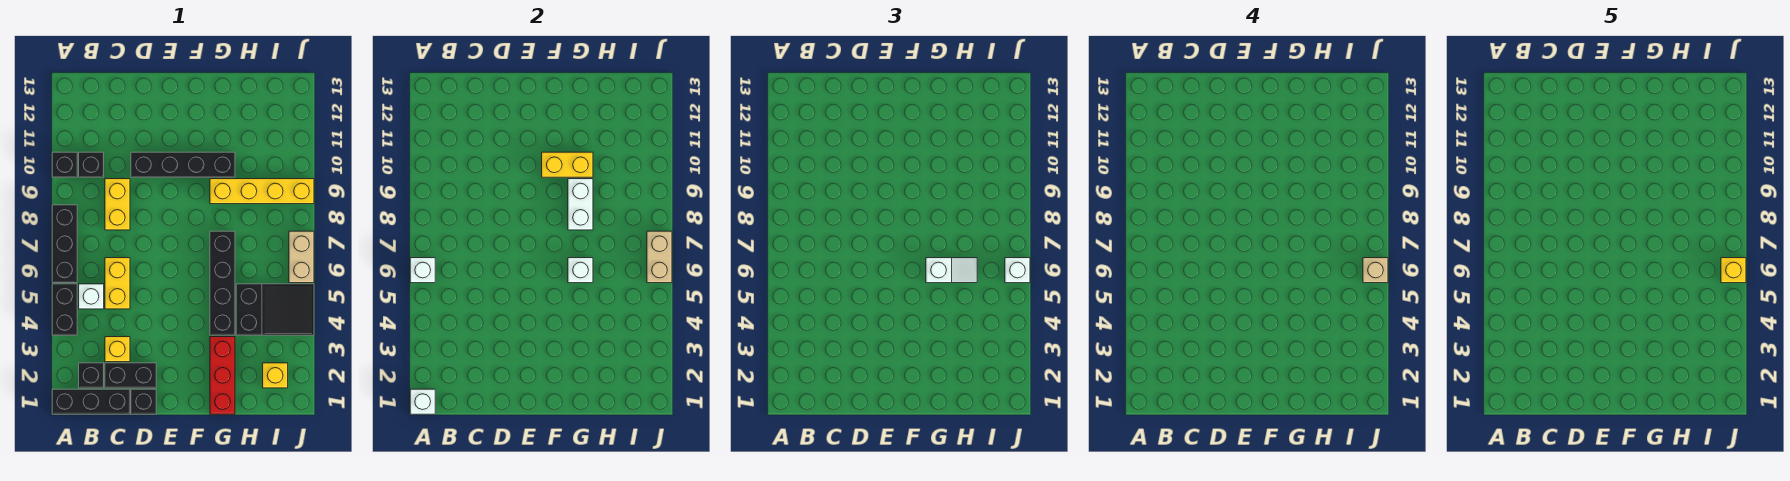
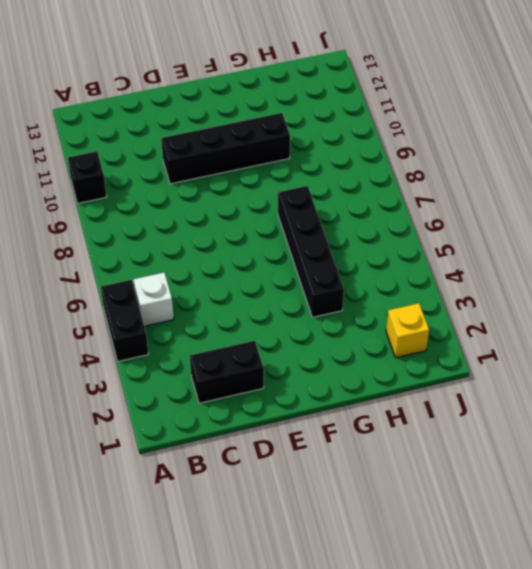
none -> black 1x3 brick [52,389,130,414]
none -> black 1x3 brick [52,205,77,283]
none -> black 1x1 brick [79,363,104,388]

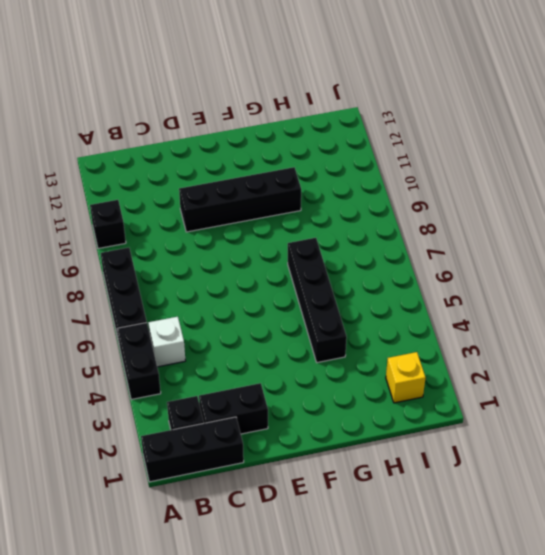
none -> black 1x1 brick [79,152,104,177]
none -> yellow 1x1 brick [105,337,130,362]
none -> yellow 1x2 brick [105,258,130,309]

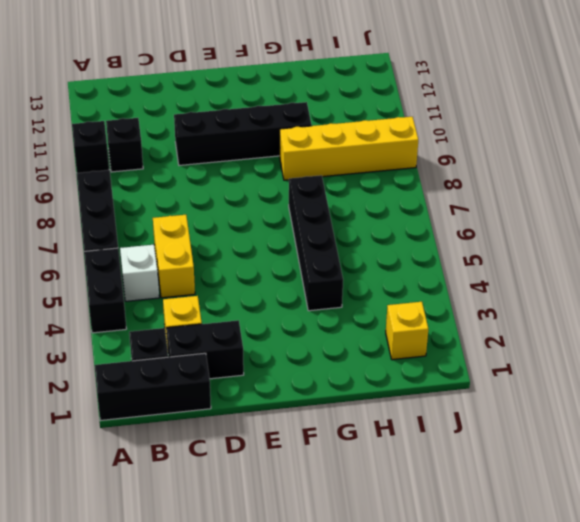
none -> yellow 1x2 brick [105,179,130,230]
none -> black 1x1 brick [131,389,156,414]
none -> red 1x3 brick [210,337,235,414]

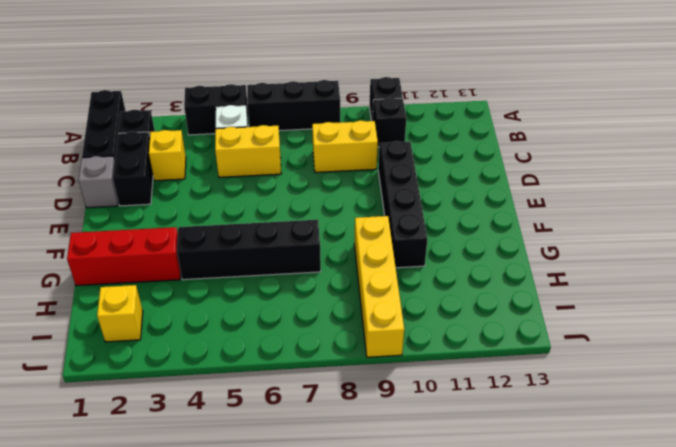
grey 1x1 brick [79,156,118,208] -> black 1x1 brick [131,389,156,414]
none -> black 2x3 slope [236,284,314,335]
none -> tan 1x2 brick [289,231,314,283]
none -> white 1x1 brick [410,389,435,414]

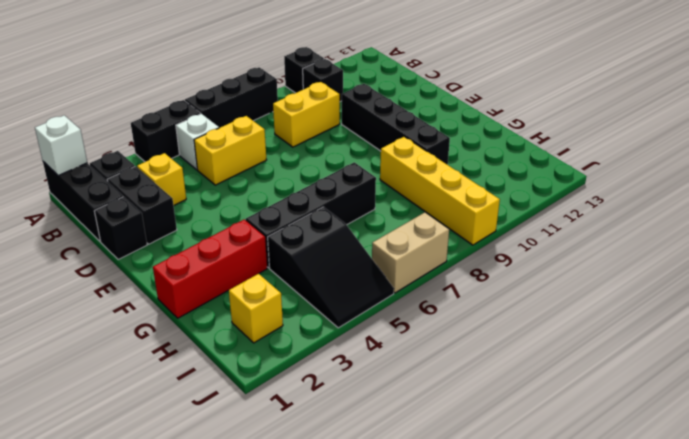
none -> white 1x1 brick [410,258,435,283]
none -> yellow 1x2 brick [542,152,593,177]
none -> white 1x1 brick [568,258,593,283]

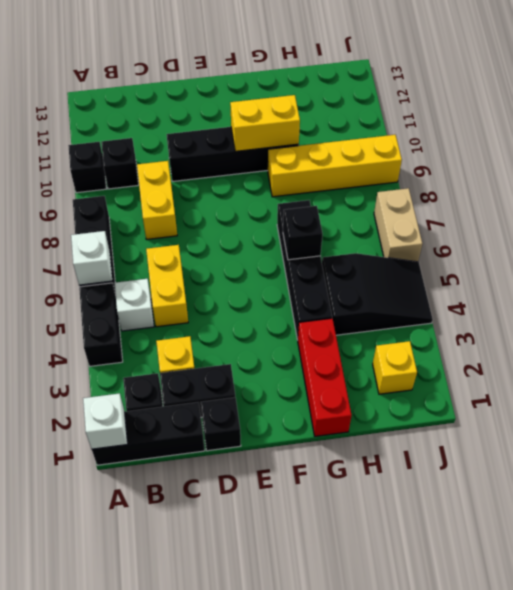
black 1x1 brick [283,206,323,260] -> white 1x1 brick [568,258,593,283]
none -> white 1x2 brick [568,179,593,230]
none -> tan 1x2 brick [647,231,672,283]
none -> white 1x2 slope [926,258,977,283]

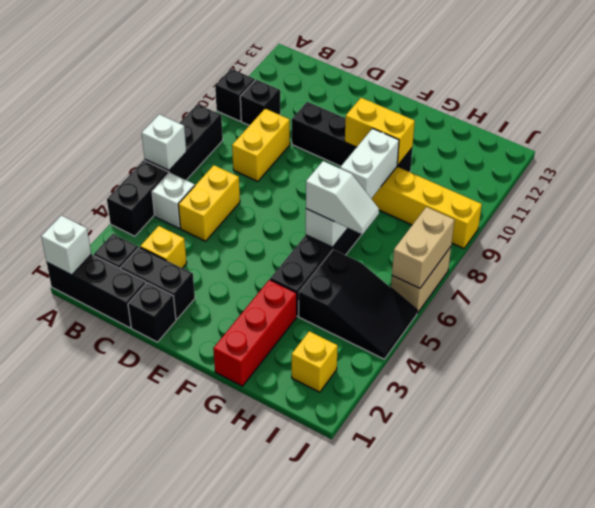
none -> white 1x1 brick [1005,258,1030,283]
none -> tan 1x1 brick [1363,258,1388,283]
none -> yellow 1x1 brick [1721,258,1746,283]

